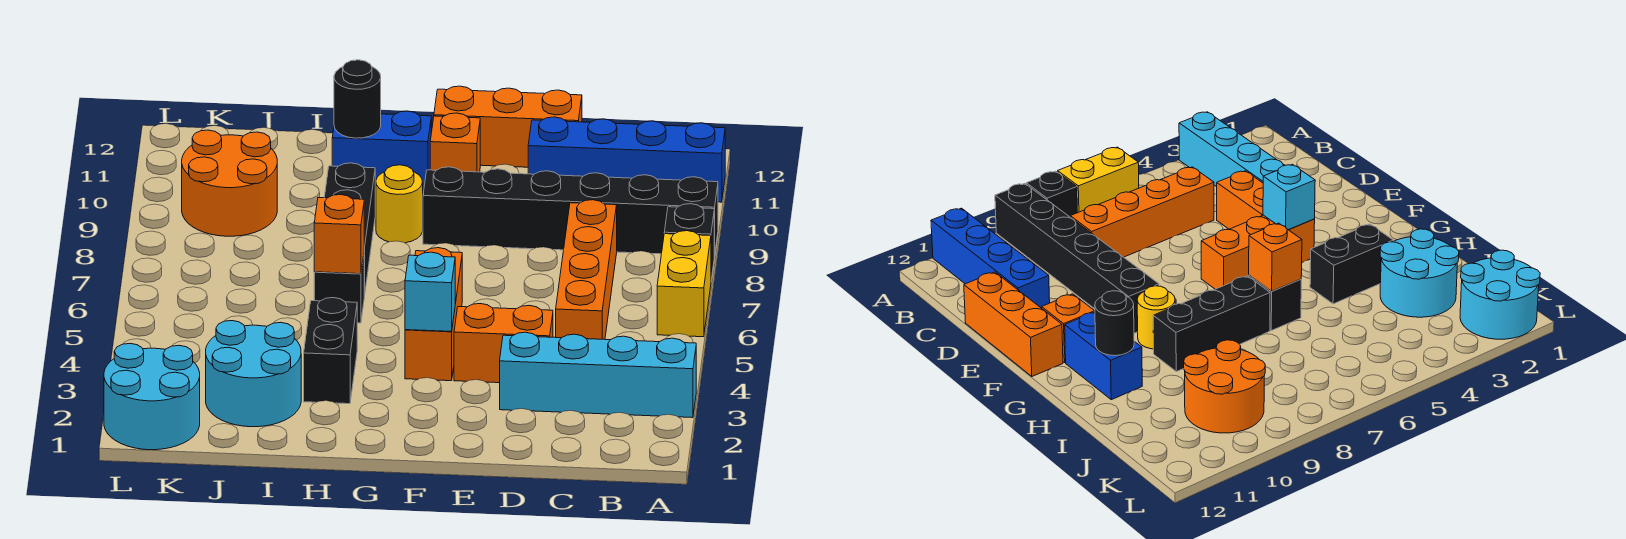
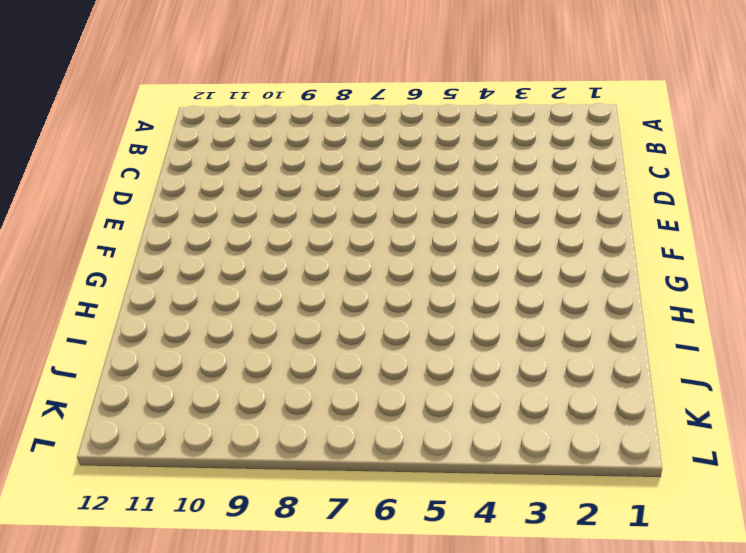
none -> cyan 1x4 brick [500,332,696,418]
none -> yellow 1x2 brick [657,231,711,337]
none -> black 1x1 brick [664,204,714,280]

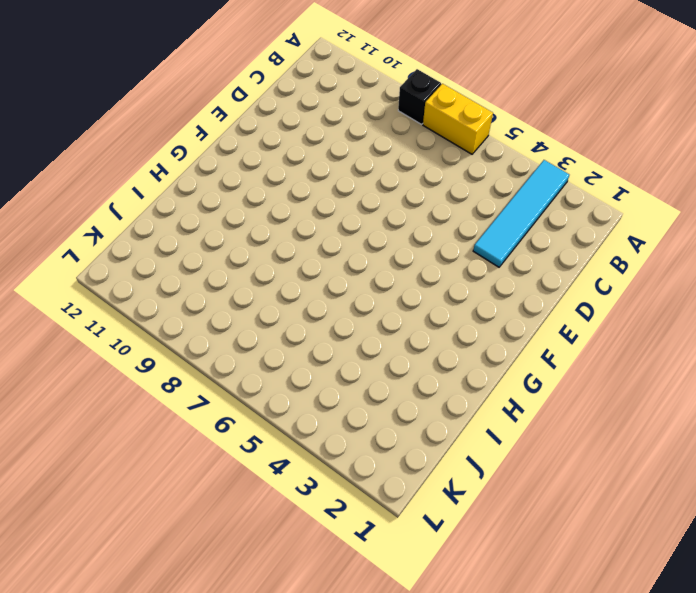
cyan 1x4 tile [473,160,569,267] -> cyan 1x4 brick [500,332,696,418]
none -> black 1x6 brick [423,167,718,256]
none -> blue 1x4 brick [528,117,725,202]
none -> orange 1x4 brick [556,200,617,339]

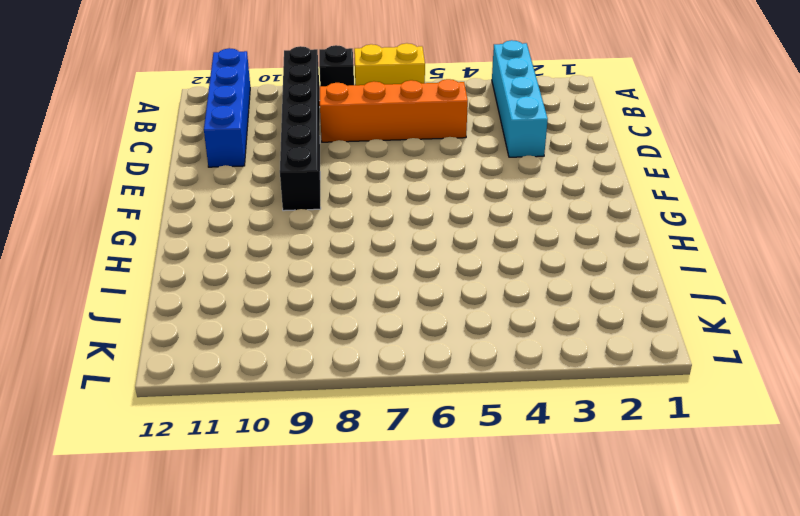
none -> orange 1x2 brick [454,304,553,383]
none -> orange 1x3 brick [434,86,582,167]
none -> orange 1x3 brick [405,248,462,381]

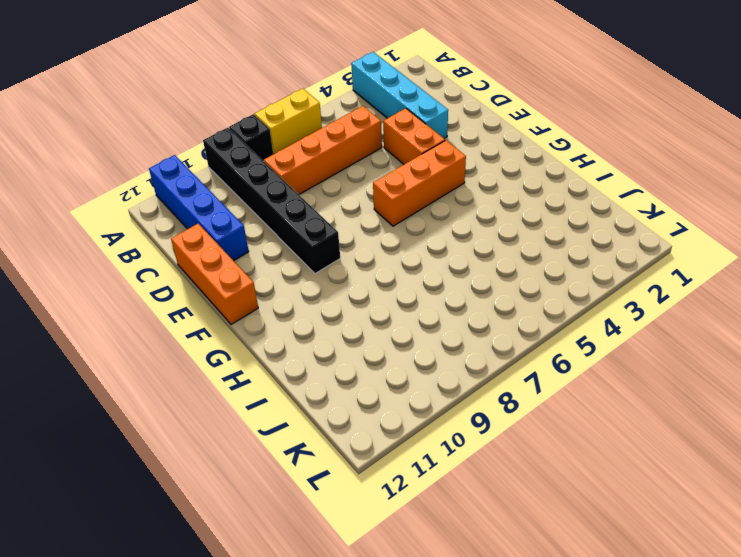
none -> orange 1x1 brick [430,113,480,172]
none -> yellow 1x1 round brick [376,165,423,243]
none -> blue 1x2 brick [332,111,431,190]

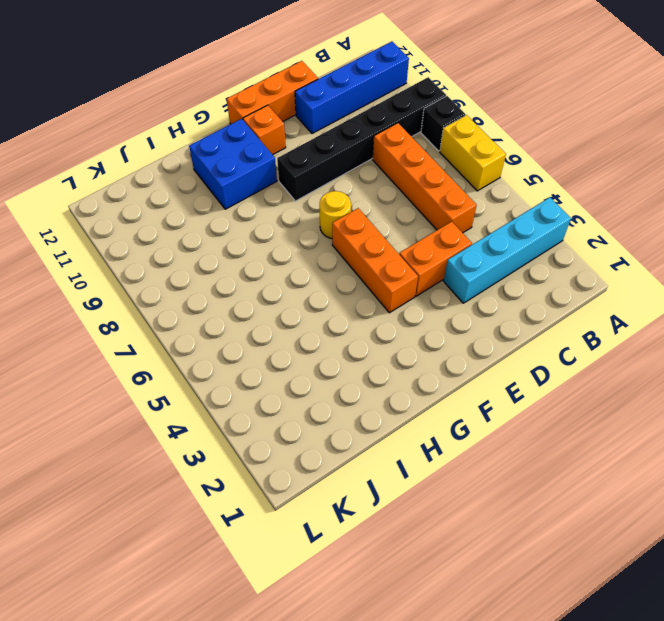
yellow 1x1 round brick [320,191,351,239] -> yellow 1x1 round brick moved to [376,165,423,243]
blue 2x2 brick [189,119,277,209] -> blue 1x2 brick [332,111,431,190]
none -> black 1x2 brick [304,298,357,404]
none -> black 1x1 brick [314,255,364,323]
none -> black 1x3 brick [324,163,375,296]

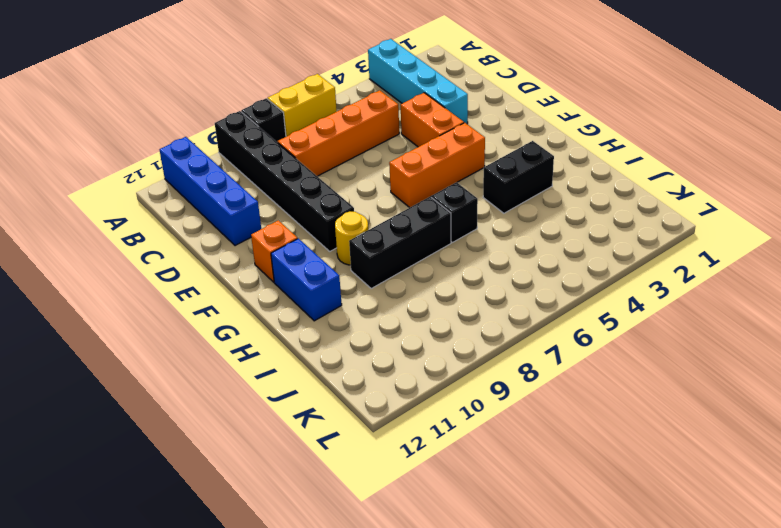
none -> orange 1x3 brick [434,86,582,167]
none -> cyan 2x2 round brick [206,321,301,427]
none -> orange 2x2 round brick [182,130,277,236]

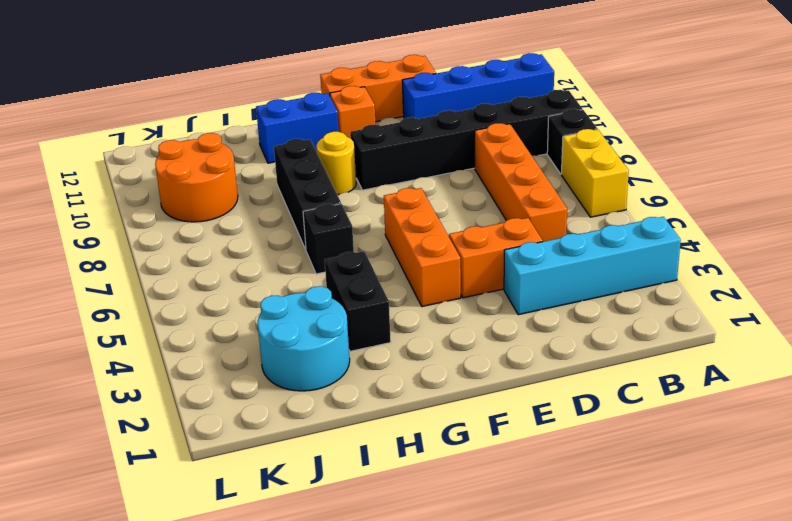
none -> cyan 2x2 round brick [104,344,200,450]
none -> cyan 1x1 brick [405,252,455,331]
none -> orange 1x1 brick [314,195,364,274]

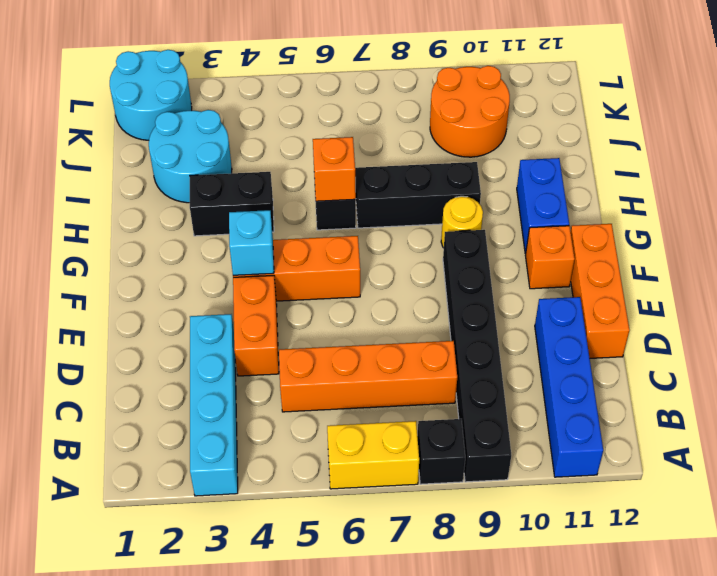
none -> black 1x1 round brick [334,60,381,138]

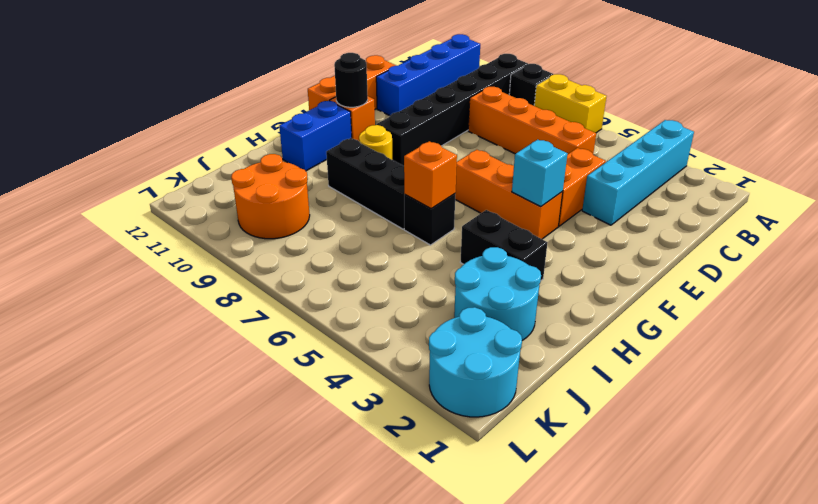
black 1x1 round brick [334,53,368,107] -> black 1x1 round brick moved to [334,60,381,138]

